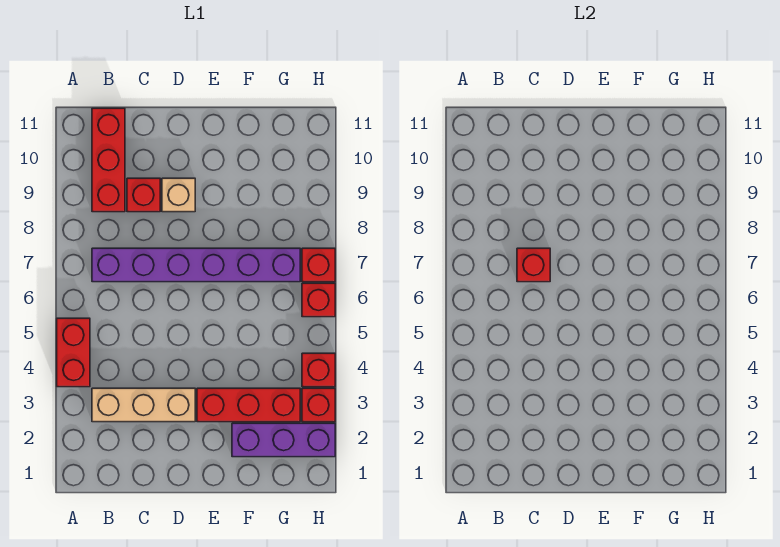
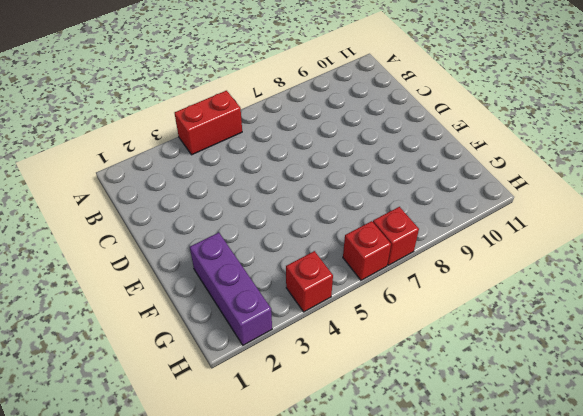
none -> tan 1x3 brick [92,388,195,422]
none -> purple 1x6 brick [92,248,300,282]
none -> red 1x3 brick [92,108,125,212]

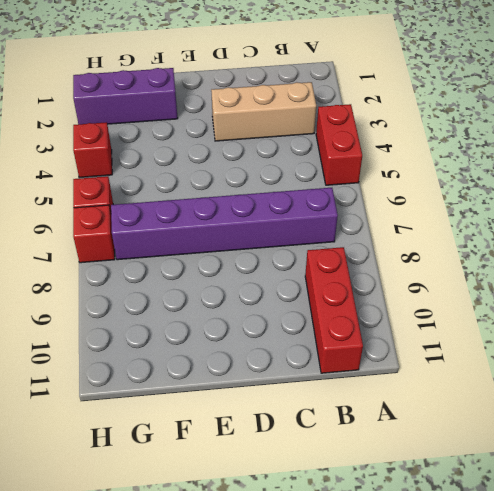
none -> red 1x1 brick [127,178,160,212]
none -> tan 1x1 brick [162,178,195,212]
none -> red 1x3 brick [197,388,300,422]

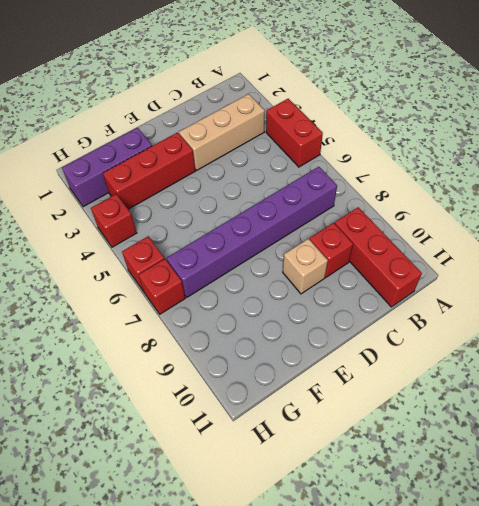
none -> red 1x1 brick [302,388,335,422]
none -> red 1x1 brick [517,248,550,282]

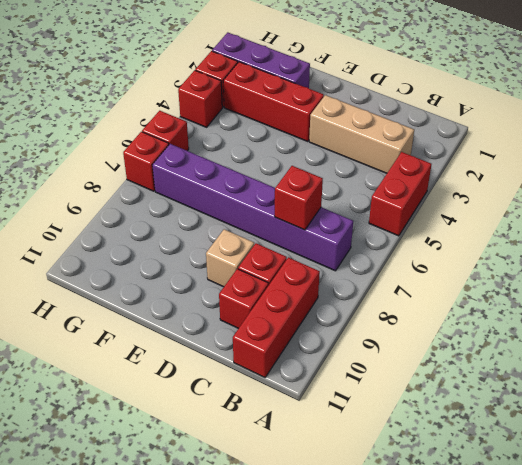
red 1x1 brick [219,269,268,329] -> none

